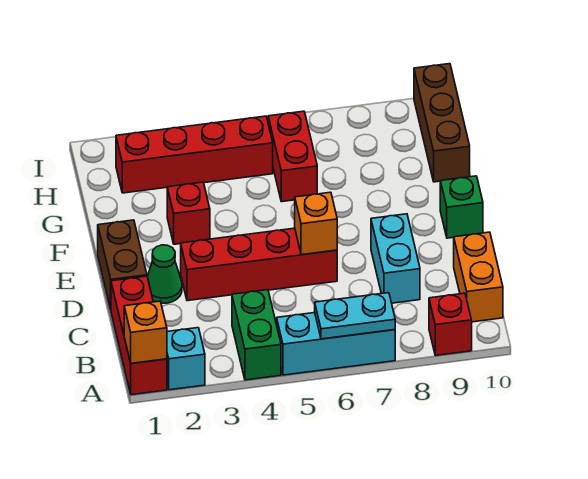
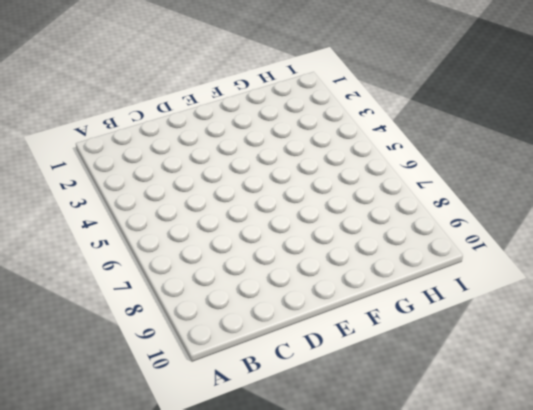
none -> red 1x3 brick [111,276,167,395]
none -> cyan 1x1 brick [167,328,205,390]
none -> green 1x2 brick [232,290,281,380]

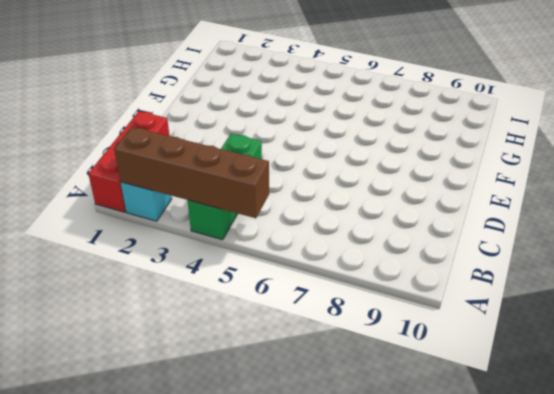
brown 1x4 brick [114,127,269,218] -> none
green 1x3 brick [188,134,262,240] -> green 1x2 brick [232,290,281,380]
none -> cyan 1x3 brick [277,313,395,375]
none -> red 1x1 brick [429,293,472,356]
none -> orange 1x2 brick [454,232,503,322]

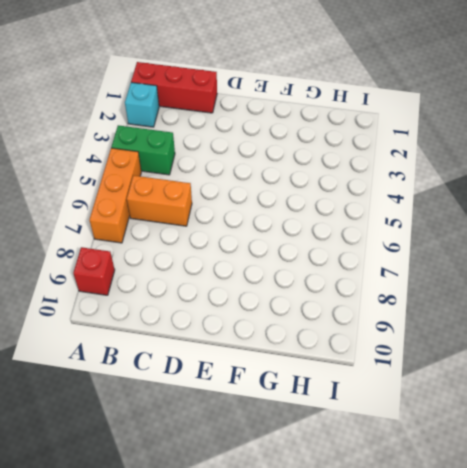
orange 1x3 brick [89,148,141,243] -> cyan 1x3 brick [277,313,395,375]
orange 1x2 brick [127,175,192,226] -> orange 1x2 brick moved to [454,232,503,322]
none -> cyan 1x2 brick [371,214,420,303]
none -> brown 1x2 brick [98,220,147,309]
none -> green 1x1 cone [147,245,182,303]

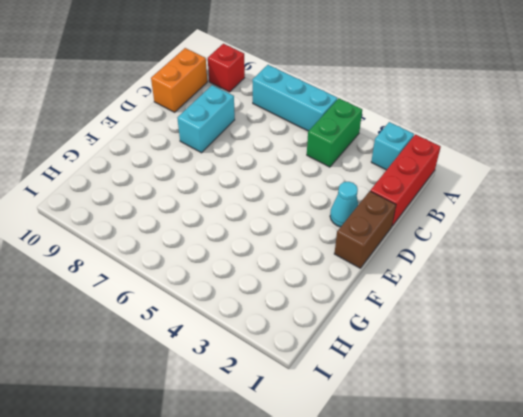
cyan 1x1 cone [330,182,358,227] -> green 1x1 cone [147,245,182,303]
none -> red 1x4 brick [181,228,337,301]
none -> green 1x1 brick [440,176,483,238]
none -> red 1x1 brick [167,182,210,244]

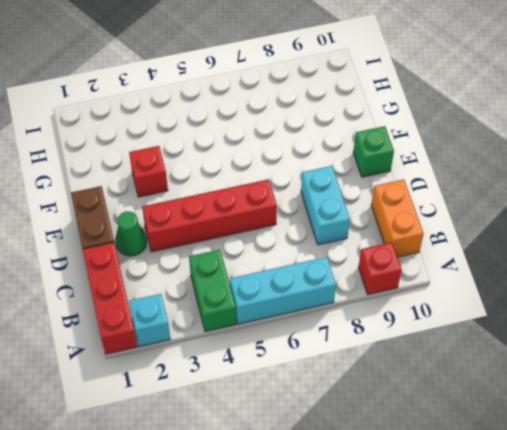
none -> red 1x2 brick [268,111,317,202]
none -> brown 1x3 brick [414,64,470,182]
none -> red 1x4 brick [116,116,273,193]

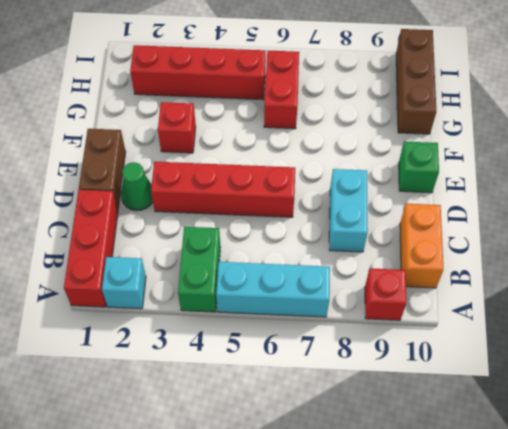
none -> orange 1x1 brick [124,301,167,363]
none -> cyan 1x2 plate [315,293,395,339]
none -> orange 1x1 brick [295,192,337,255]

